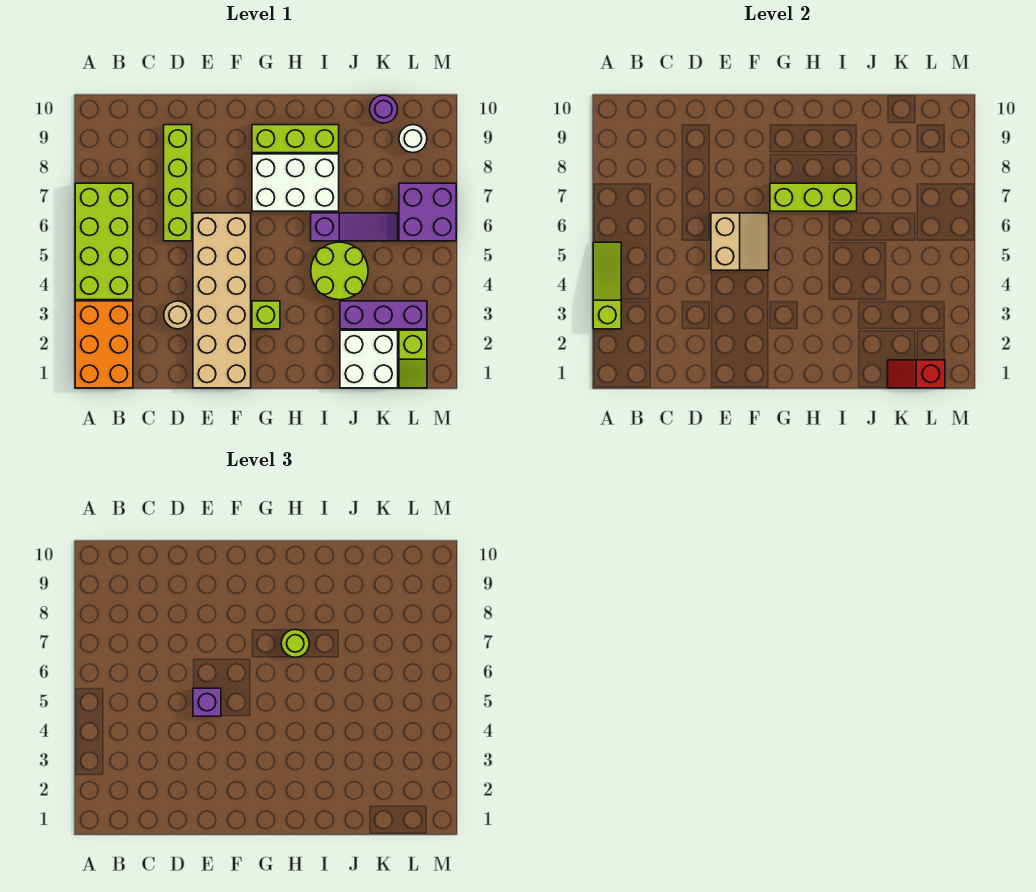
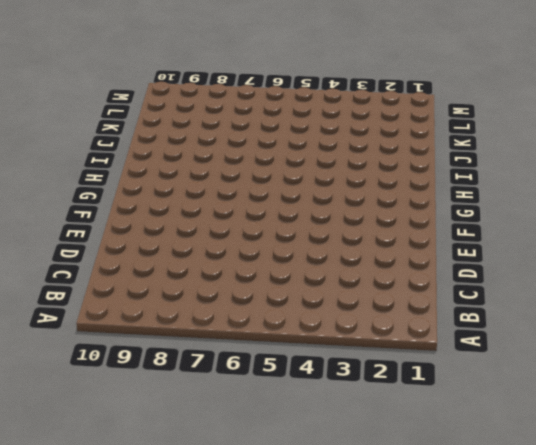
none -> orange 2x3 brick [75,301,133,388]
none -> lime 2x4 brick [75,183,133,300]
none -> tan 1x1 round brick [164,301,192,329]

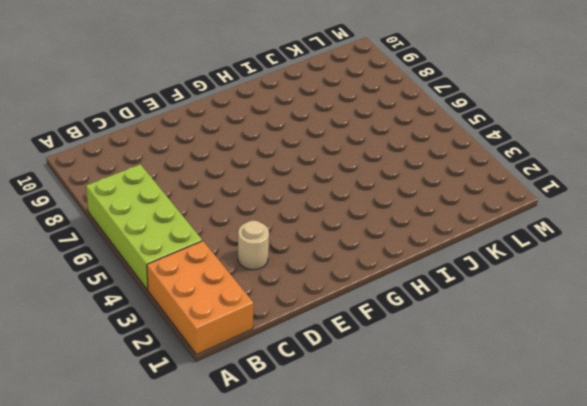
none -> lime 1x4 brick [164,125,192,241]
none -> tan 2x6 brick [193,213,251,388]
none -> lime 1x1 brick [252,301,280,329]

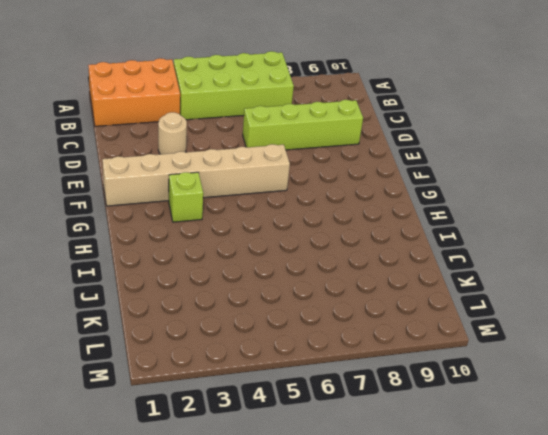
tan 1x6 brick [102,144,290,206] -> tan 2x6 brick [193,213,251,388]
none -> white 2x3 brick [252,154,339,211]
none -> lime 1x3 brick [252,125,339,153]
none -> lime 2x2 round brick [311,242,368,300]

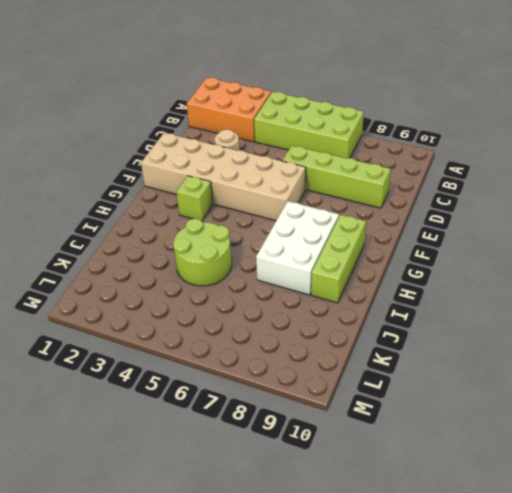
none -> purple 1x3 slope [311,213,398,241]
none -> white 2x2 brick [340,330,398,388]
none -> purple 1x3 brick [340,301,427,329]

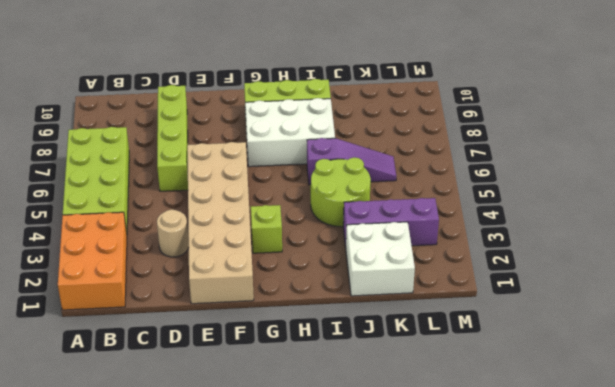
none -> purple 1x1 round brick [370,95,398,123]
none -> lime 1x2 slope [399,330,427,388]
none -> purple 2x2 brick [399,183,456,241]

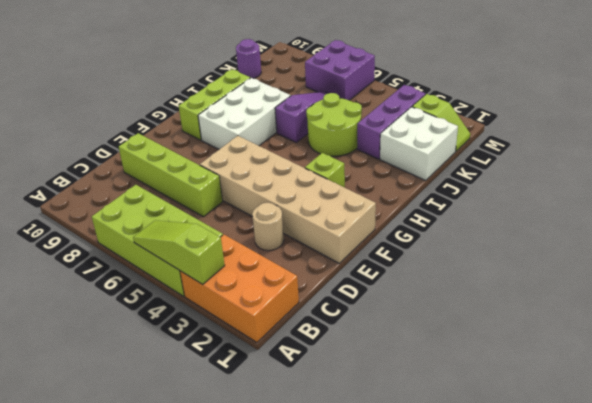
none -> white 1x1 round brick [399,125,427,153]
none -> tan 2x2 slope [711,213,769,270]
none -> lime 1x3 brick [770,183,857,211]

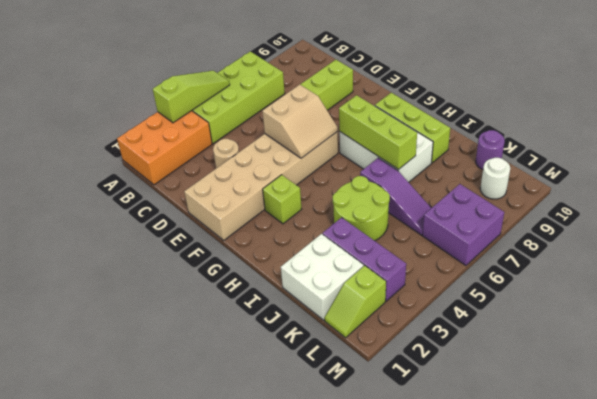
none -> red 1x2 slope [888,360,945,388]
none -> purple 1x1 brick [193,688,221,716]
none -> lime 1x1 round brick [281,629,309,657]

